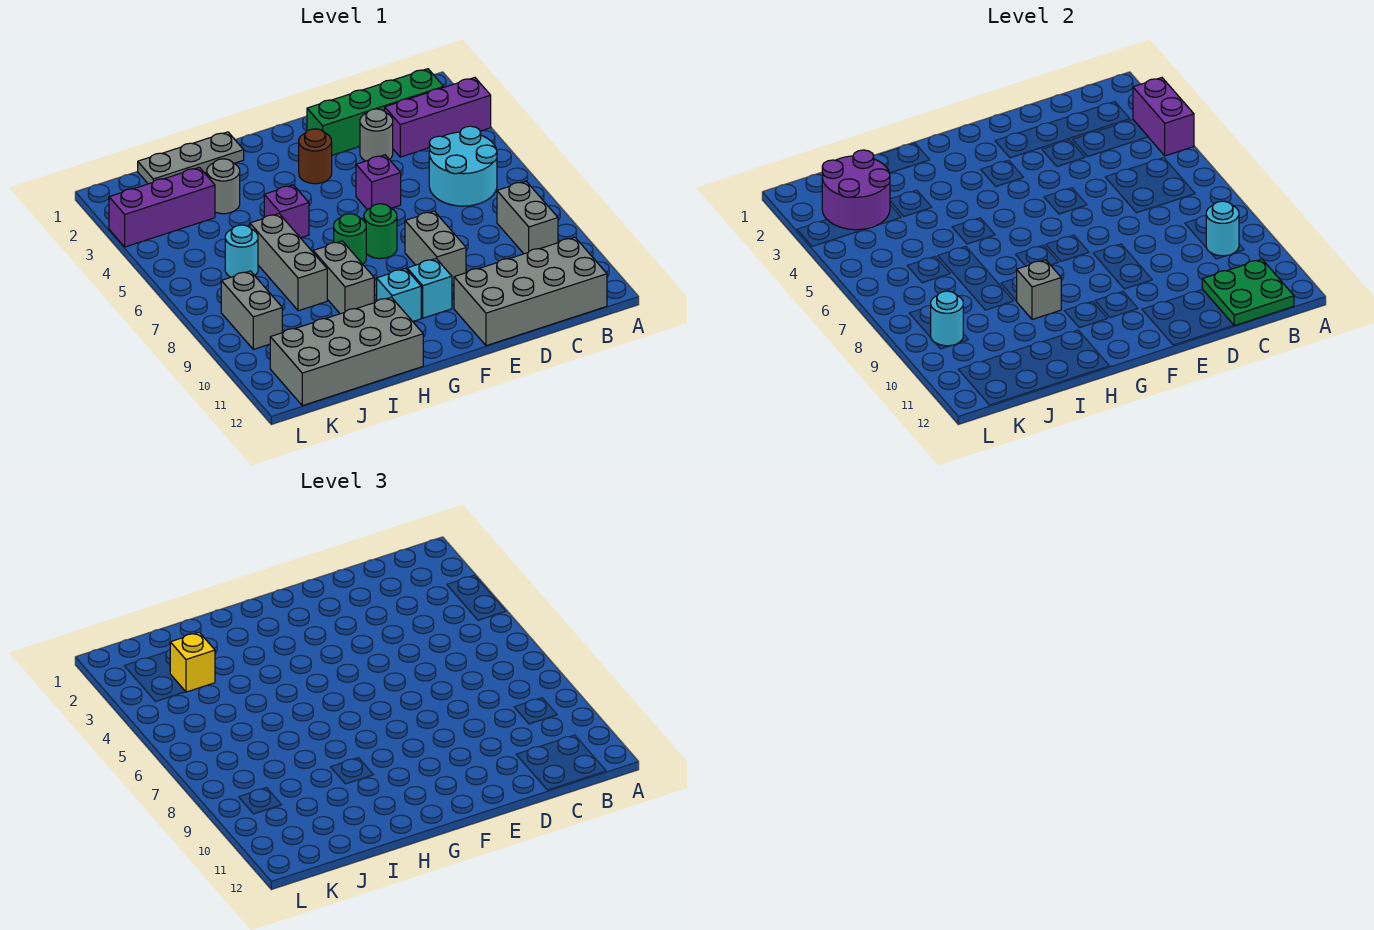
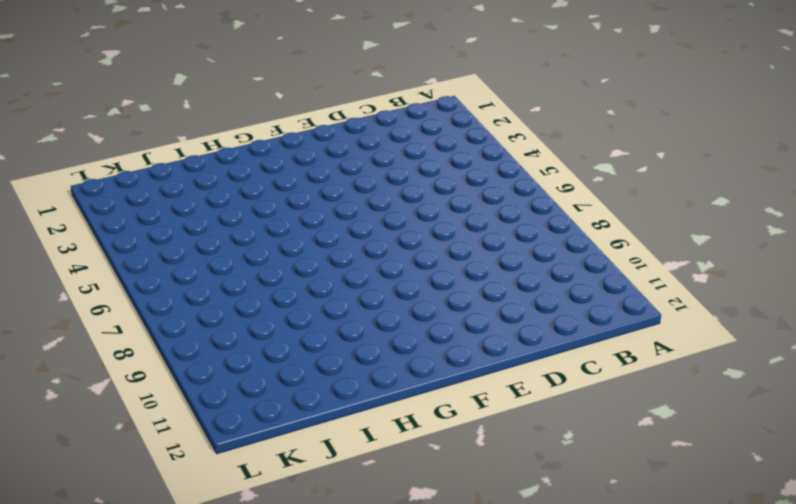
none -> purple 1x3 brick [385,78,491,157]
none -> green 1x4 brick [307,69,444,155]
none -> cyan 2x2 round brick [429,126,497,206]

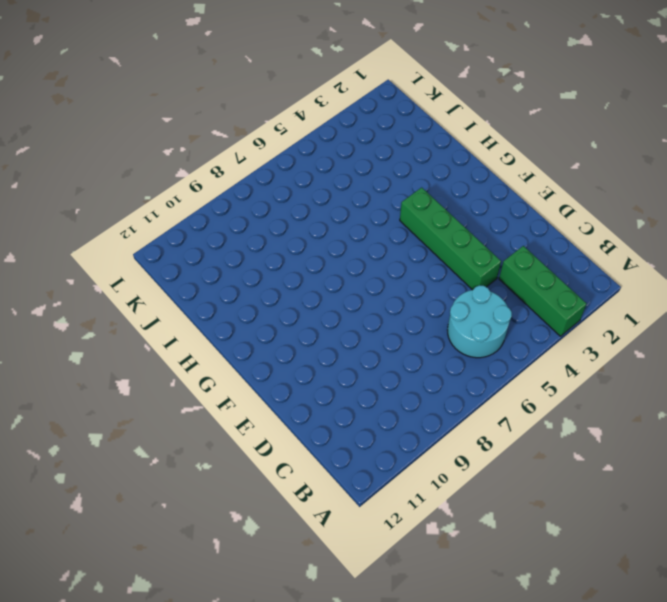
green 1x3 brick [499,246,587,336] -> purple 1x3 brick [385,78,491,157]
green 1x4 brick [400,187,501,290] -> green 1x4 brick moved to [307,69,444,155]
none -> grey 1x2 brick [497,181,558,254]
none -> grey 2x4 brick [454,237,607,346]
none -> grey 1x1 round brick [360,109,393,161]

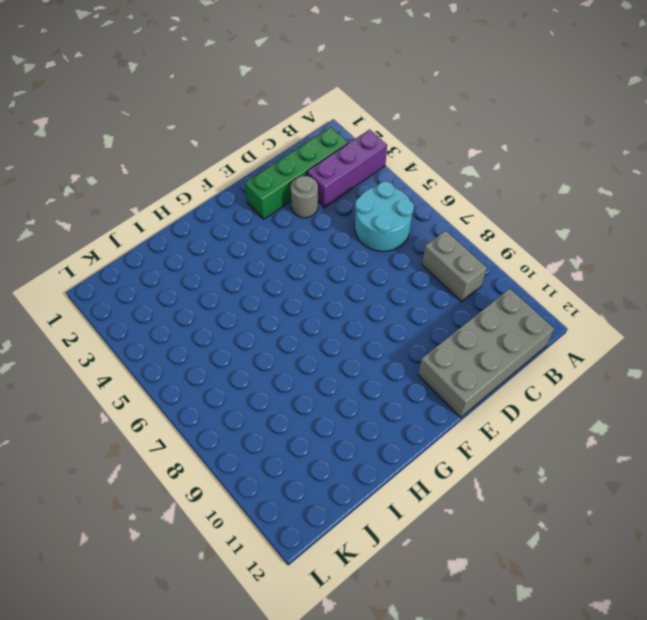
none -> purple 1x1 brick [356,155,401,210]
none -> grey 1x2 brick [405,211,466,285]
none -> brown 1x1 round brick [299,129,332,184]

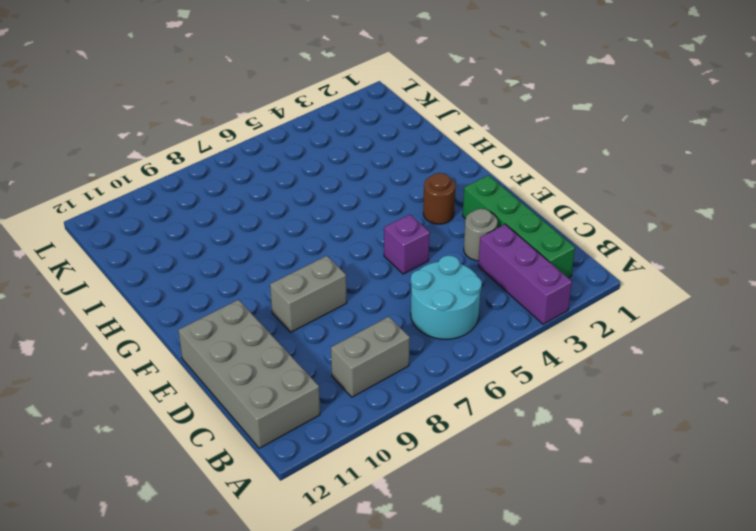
none -> green 1x1 round brick [364,204,397,259]
none -> cyan 1x1 brick [407,259,452,318]
none -> green 1x1 round brick [334,214,366,264]

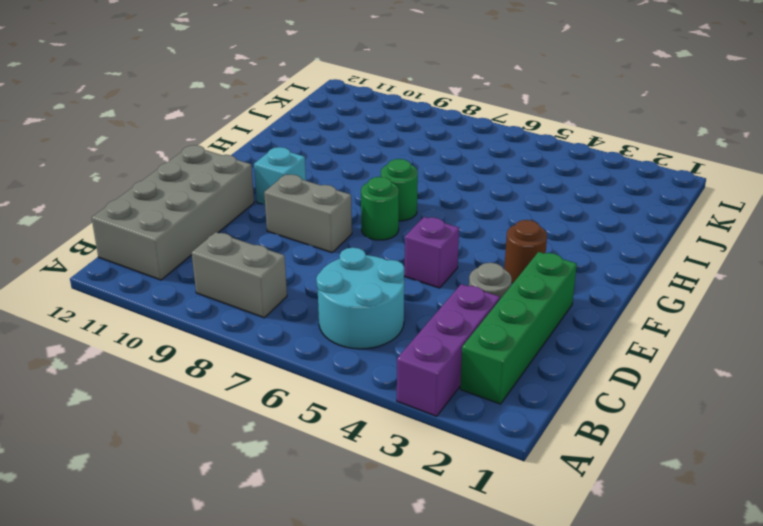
none -> cyan 1x1 brick [377,269,421,321]
none -> grey 1x3 plate [138,132,244,184]
none -> purple 1x1 brick [264,185,309,238]

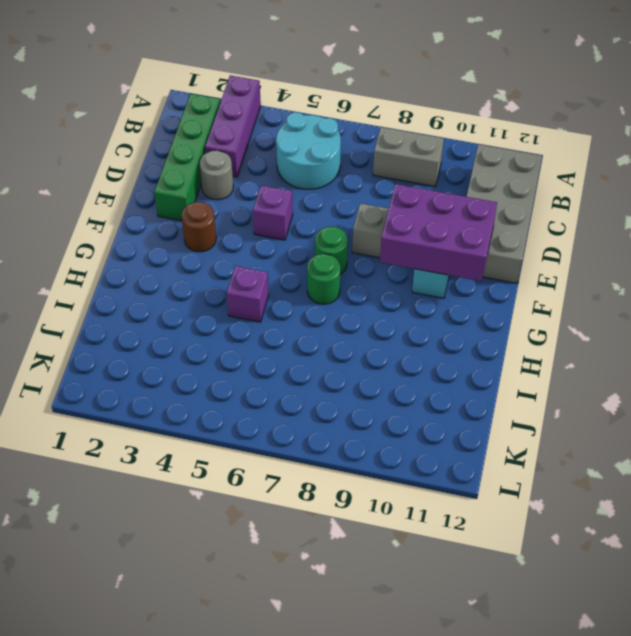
purple 2x3 brick [380,184,497,281] -> none
none -> cyan 1x1 brick [377,269,421,321]
none -> grey 1x3 plate [138,132,244,184]
none -> grey 1x2 brick [313,241,374,314]

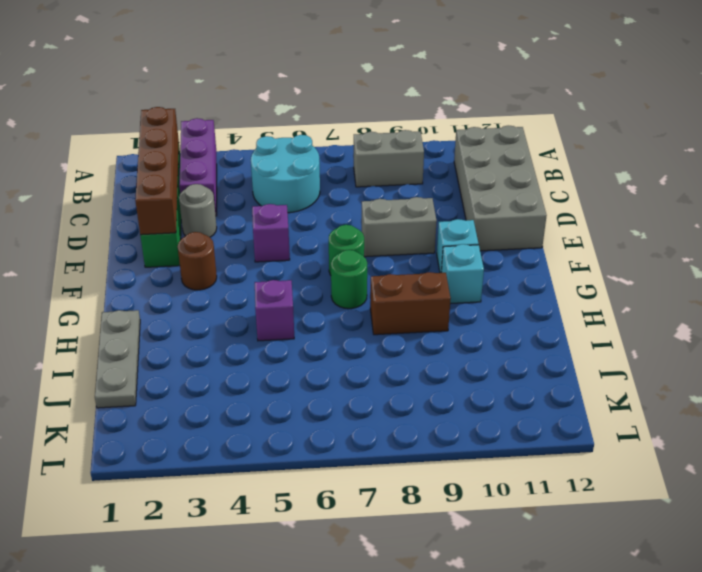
brown 1x4 brick [135,107,179,235] -> none
brown 1x2 brick [370,272,451,335] -> grey 1x2 brick [313,241,374,314]
none -> grey 2x4 brick [270,297,423,406]
none -> grey 1x1 round brick [207,159,240,214]
none -> grey 1x3 brick [250,214,327,311]

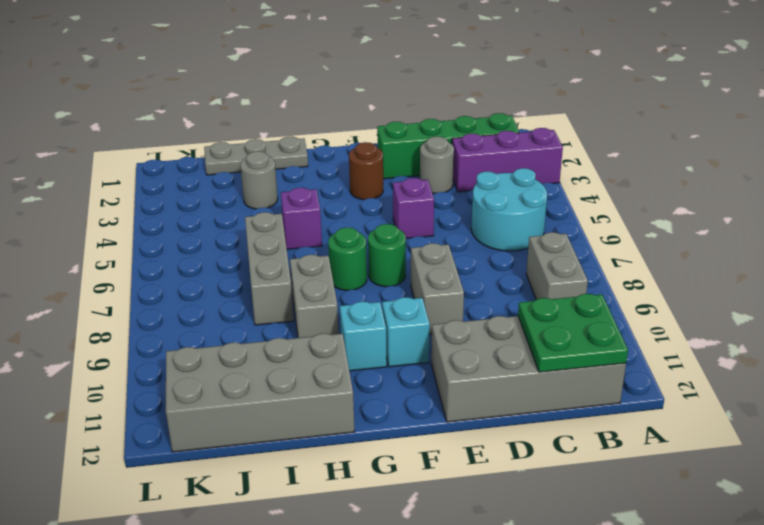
none -> purple 1x3 brick [109,167,215,247]
none -> cyan 1x1 round brick [225,225,258,277]
none -> grey 1x2 brick [221,271,282,349]

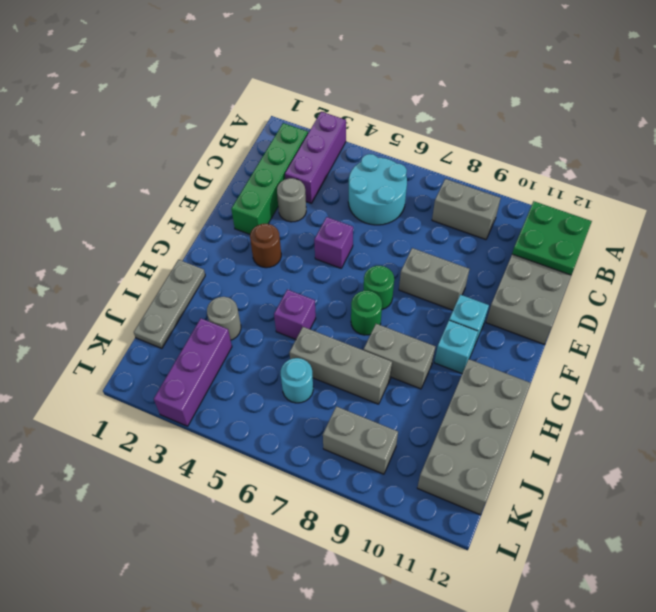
none -> purple 1x2 brick [1133,78,1194,156]
none -> cyan 1x1 round brick [1206,201,1239,256]
none -> grey 1x1 brick [1017,260,1061,320]

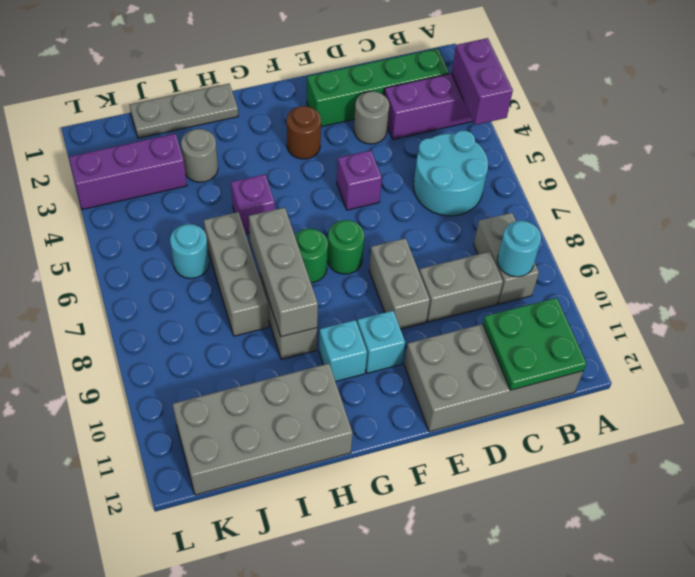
grey 1x2 brick [419,252,503,322] -> grey 1x2 brick turned to [221,271,282,349]
grey 1x3 brick [249,207,318,337] -> grey 1x1 brick [1017,260,1061,320]
none -> purple 2x2 round brick [822,150,890,230]
none -> cyan 1x1 round brick [931,291,963,346]
none -> yellow 1x1 brick [170,632,215,692]

